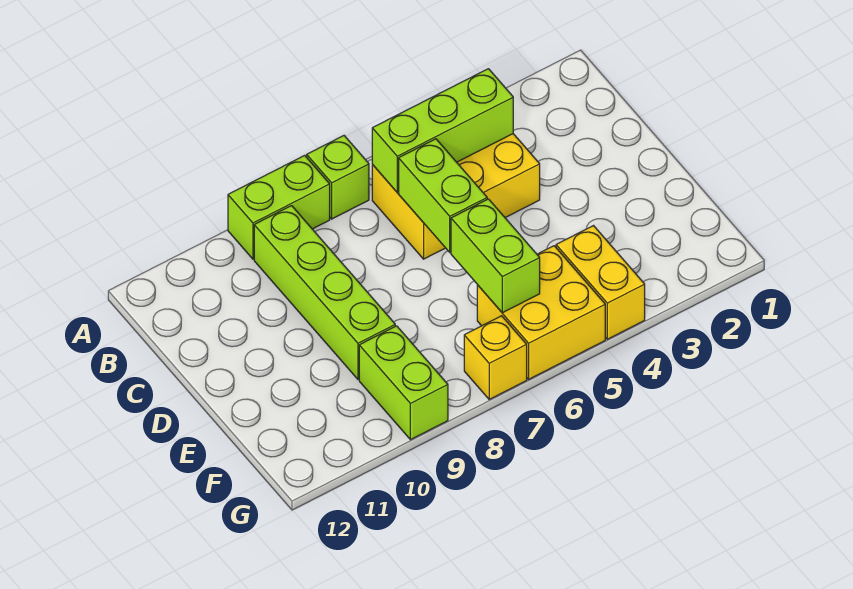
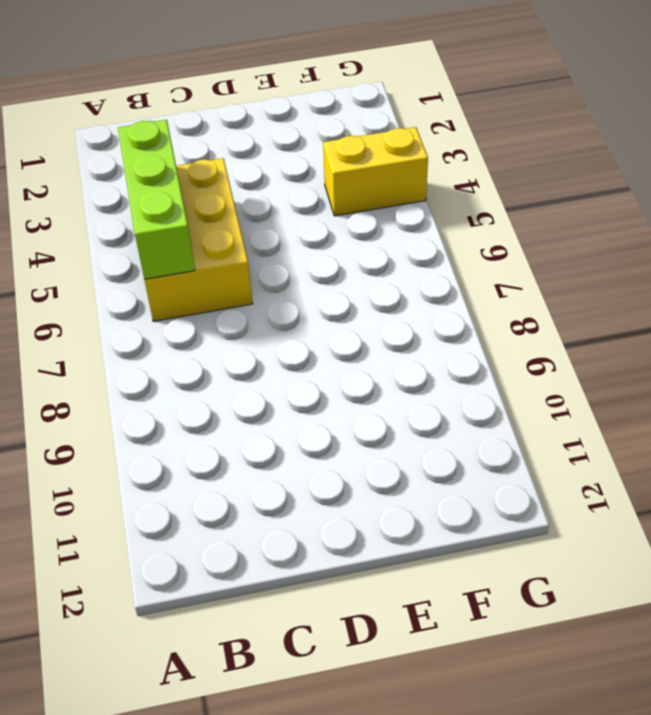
none -> lime 1x1 brick [307,136,369,219]
none -> lime 1x2 brick [228,155,330,259]

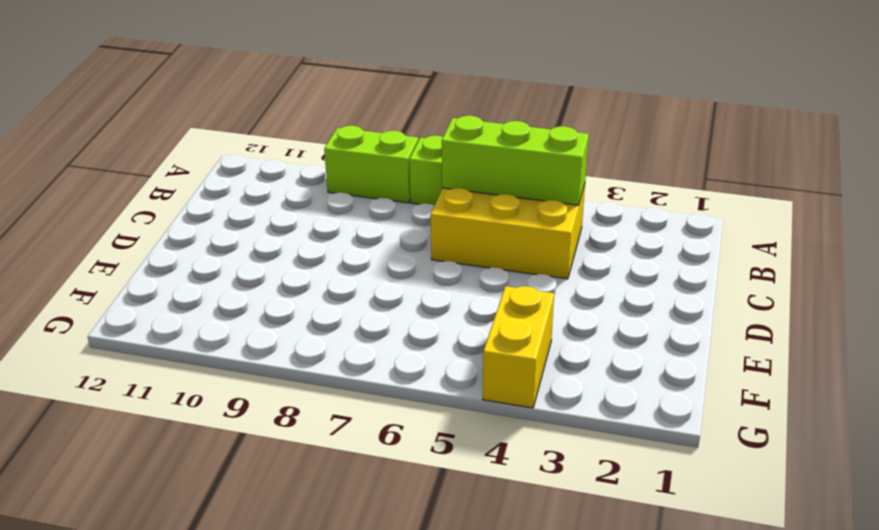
none -> lime 1x4 brick [254,206,395,379]
none -> yellow 2x2 brick [477,246,605,379]

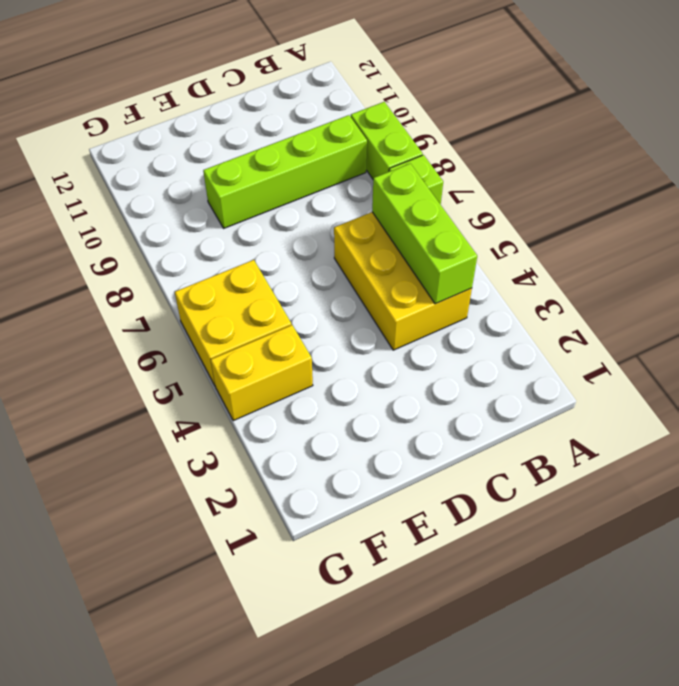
none -> lime 1x2 brick [359,326,448,440]
none -> yellow 1x1 brick [464,316,527,399]

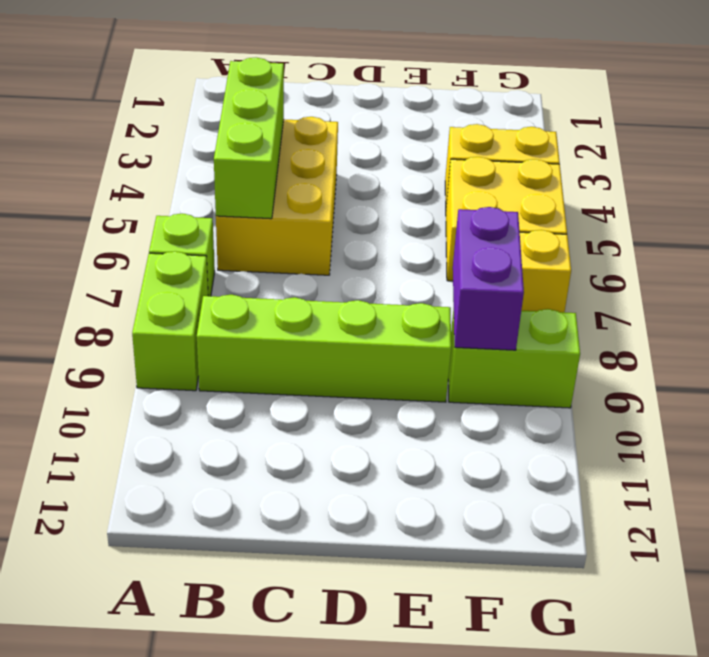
purple 1x2 brick [453,207,524,350] -> none
none -> lime 1x2 brick [399,139,487,252]
none -> lime 1x2 brick [451,199,540,313]

